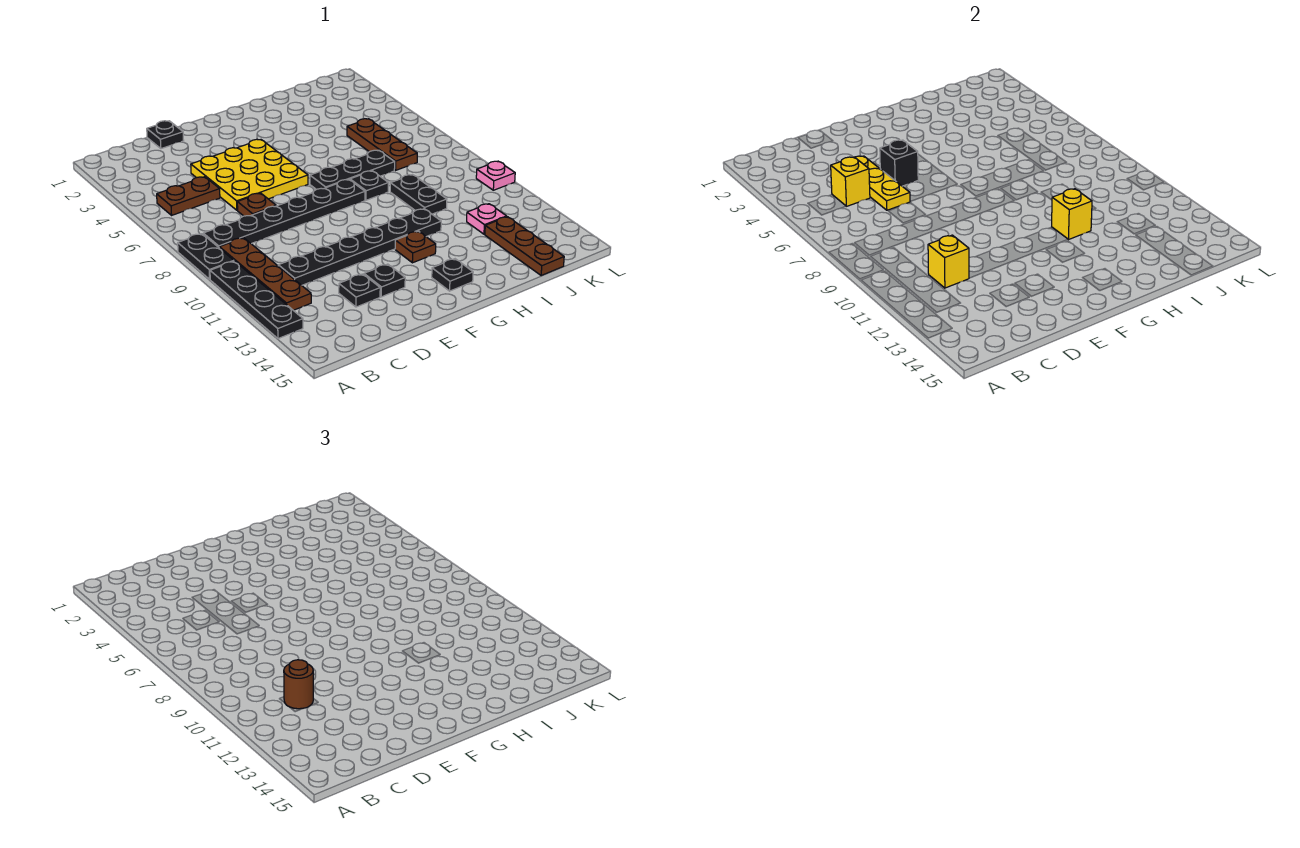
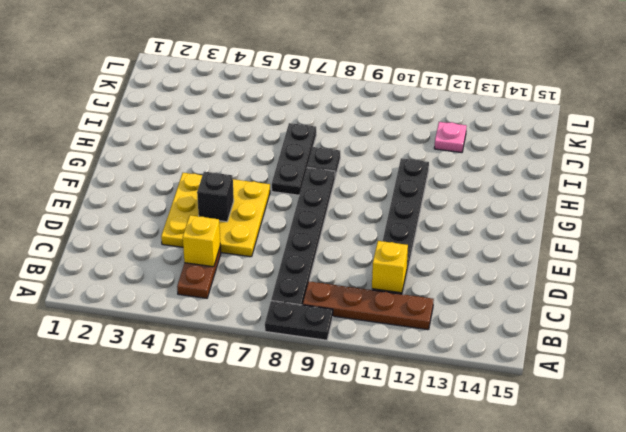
none -> black 1x4 plate [210,261,303,339]
none -> black 1x1 plate [147,121,184,149]
none -> brown 1x1 plate [237,193,276,216]

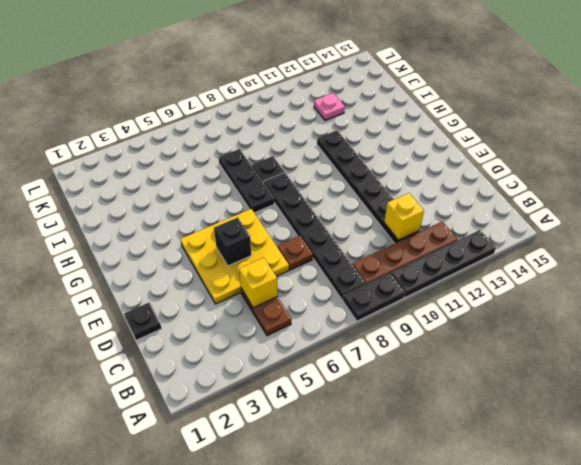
none -> black 1x1 plate [339,274,380,307]
none -> black 1x1 plate [364,264,405,297]
none -> brown 1x1 plate [395,231,436,263]

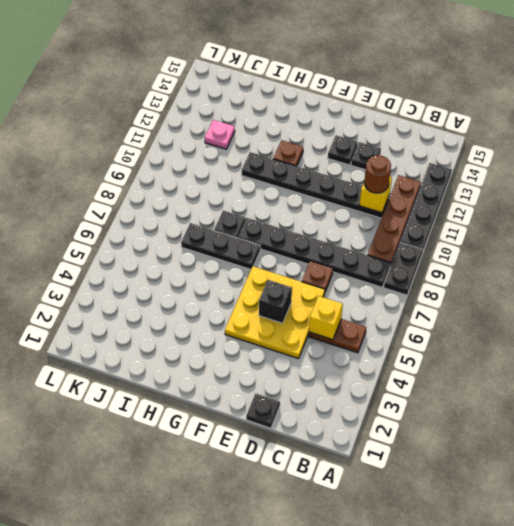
none -> black 1x1 plate [432,259,473,291]
none -> black 1x2 plate [390,175,447,214]
none -> brown 1x3 plate [347,119,417,170]

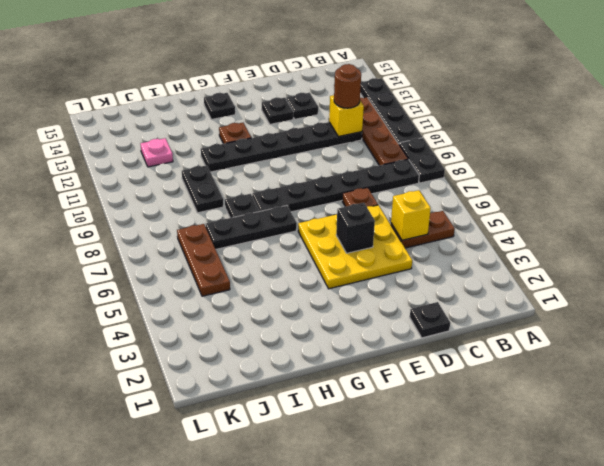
none -> brown 1x3 plate [485,217,564,276]
none -> pink 1x1 plate [476,161,515,190]
none -> yellow 1x3 plate [855,156,910,210]

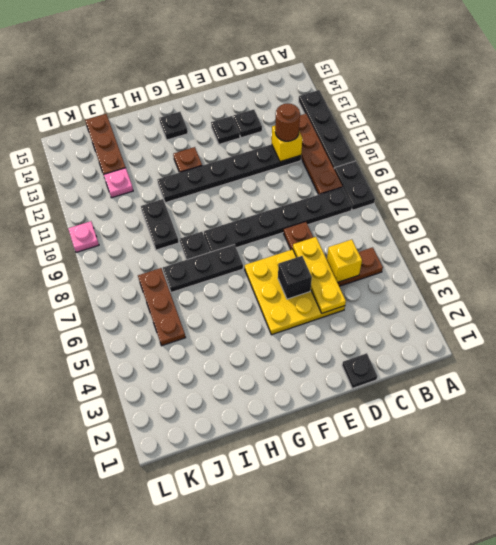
none -> yellow 1x1 brick [1052,189,1092,240]

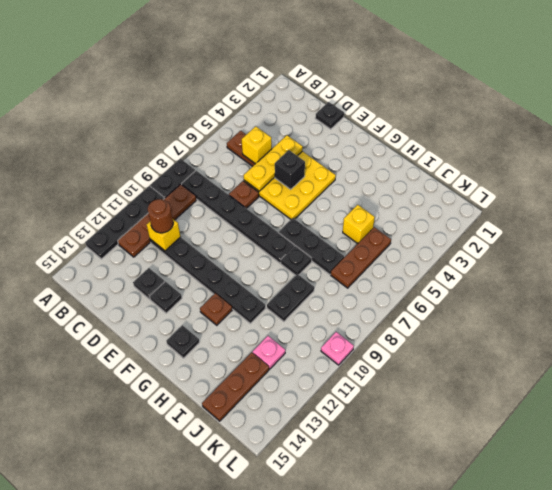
yellow 1x1 brick [343,205,375,244] -> yellow 1x1 brick moved to [1052,189,1092,240]

